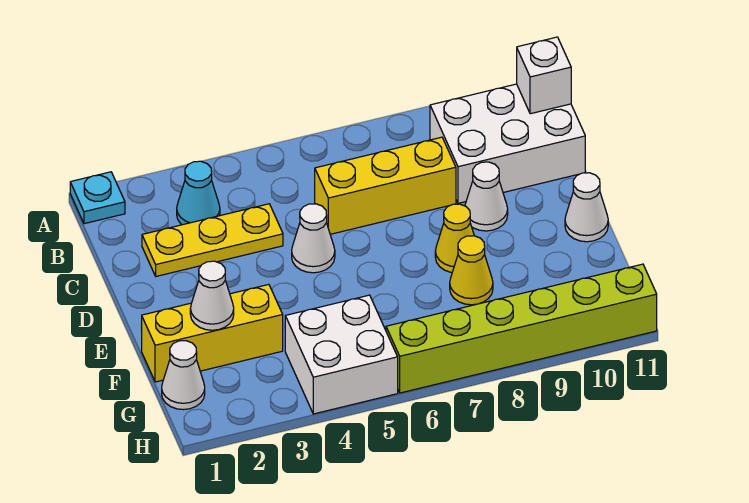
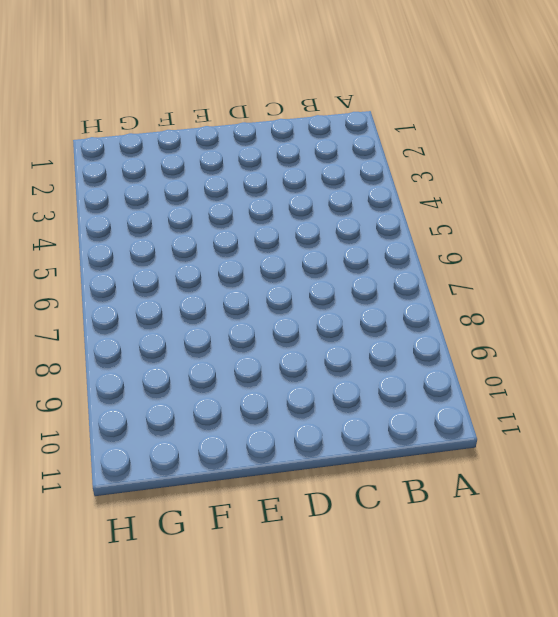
none -> cyan 1x1 plate [70,172,125,224]
none -> cyan 1x1 cone [177,161,220,225]
none -> white 2x3 brick [430,84,585,203]

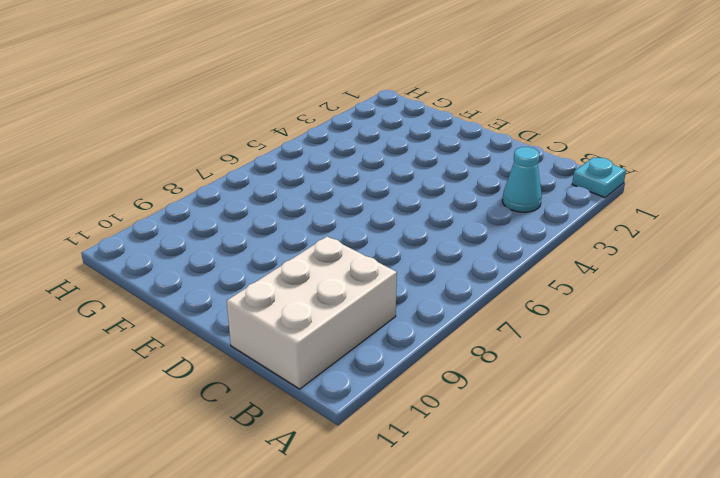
none -> yellow 1x3 plate [142,204,283,276]
none -> yellow 1x3 brick [315,137,456,234]
none -> white 1x1 cone [292,204,335,273]

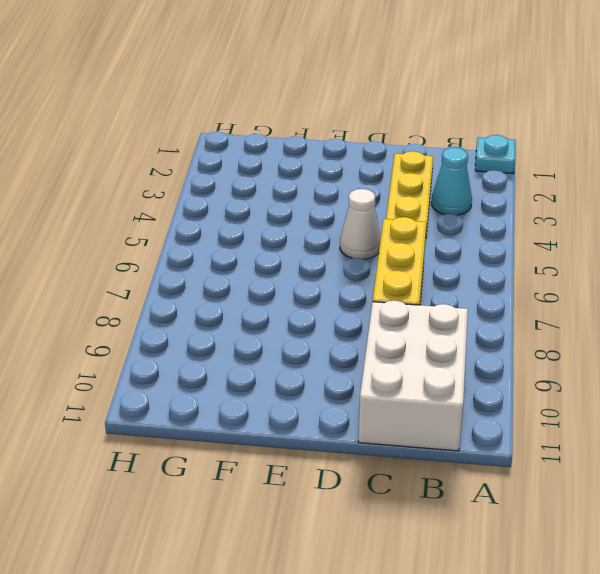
none -> white 1x1 cone [465,162,508,231]
none -> yellow 1x1 cone [435,204,474,272]
none -> white 1x1 cone [565,173,608,242]

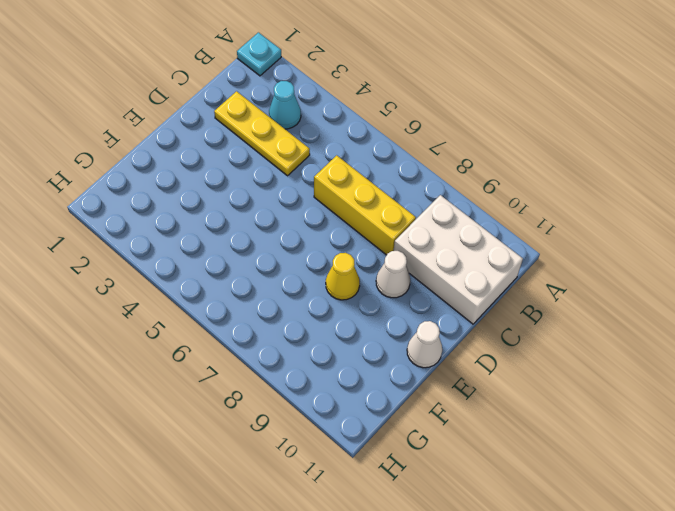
none -> white 1x1 cone [292,204,335,273]
none -> yellow 1x3 brick [142,284,283,382]
none -> yellow 1x1 cone [450,236,493,305]

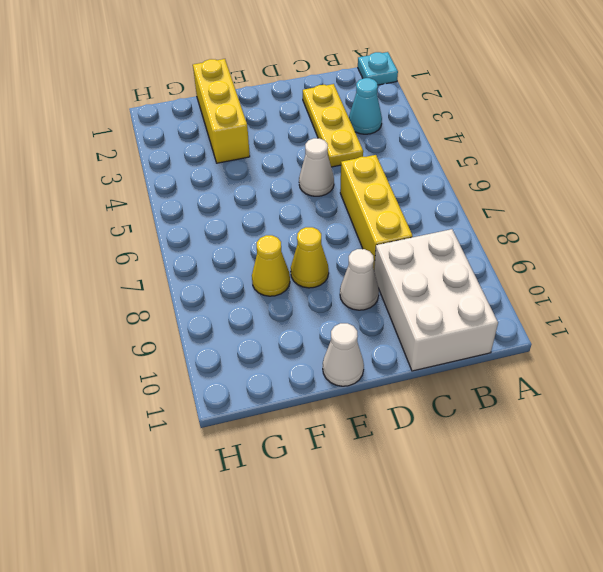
none -> white 1x1 cone [162,341,205,410]
none -> white 2x2 brick [285,295,398,414]
none -> lime 1x6 brick [386,264,657,393]

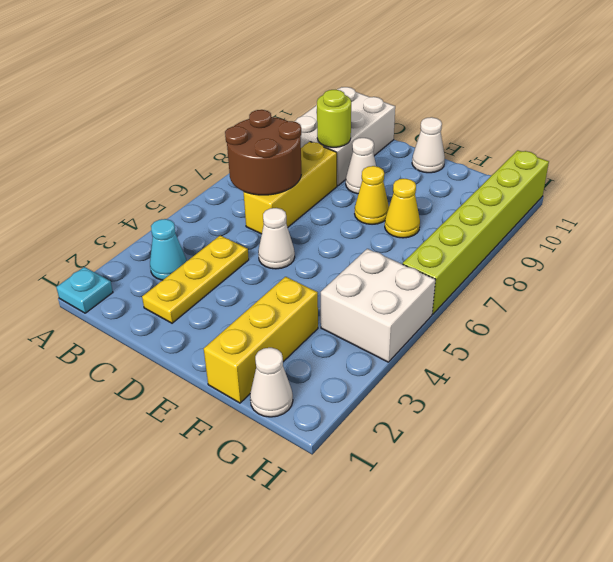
brown 2x2 round brick [225,110,301,195] -> none
lime 1x1 round brick [317,90,351,147] -> none
none -> white 1x1 brick [517,37,571,114]
none -> white 1x1 cone [190,261,234,330]

